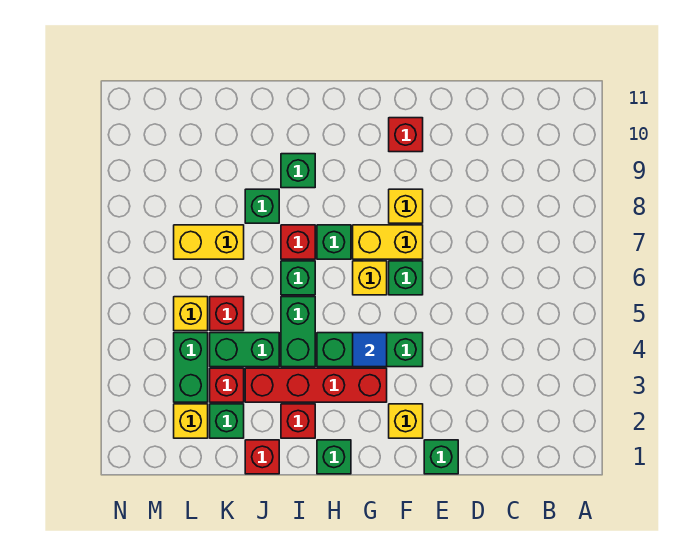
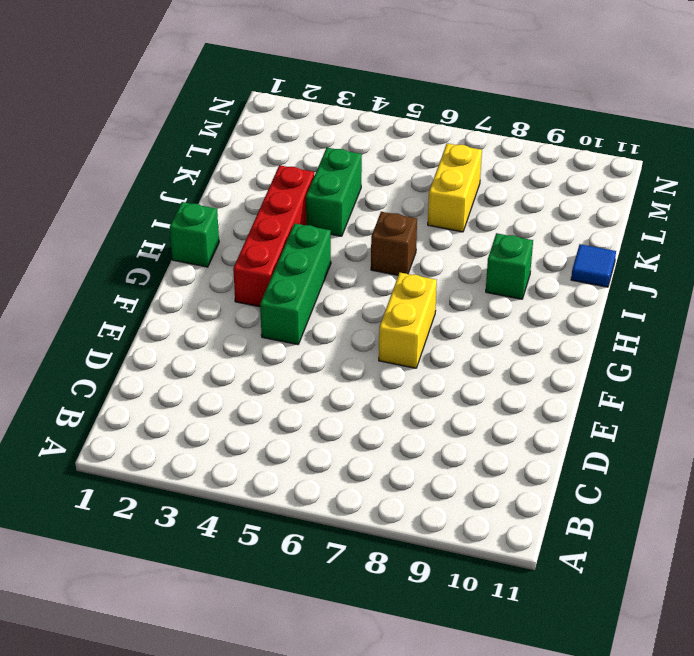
brown 1x1 brick [371,212,417,275] -> green 1x1 brick [281,261,315,295]
blue 1x1 tile [571,244,616,287] -> blue 1x1 tile moved to [353,333,387,367]
none -> green 1x1 brick [424,440,458,474]
none -> yellow 1x1 brick [389,404,423,438]
none -> green 1x1 brick [389,261,423,295]

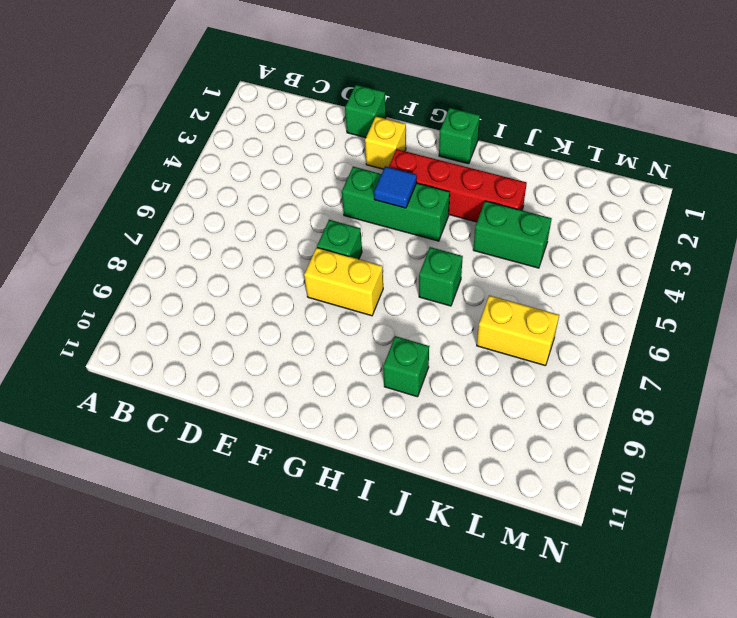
none -> yellow 1x1 brick [389,189,423,223]
none -> red 1x1 brick [389,118,423,152]
none -> yellow 1x1 brick [353,261,387,295]

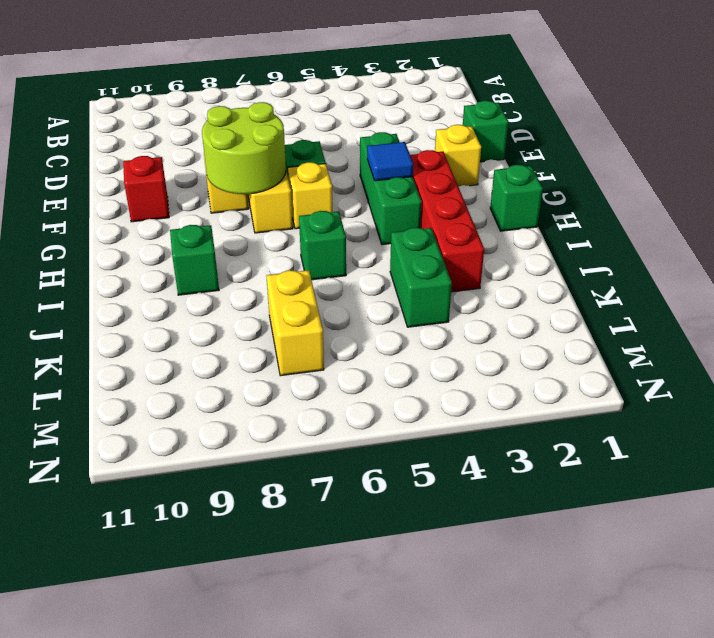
lime 2x2 round brick [202,102,286,194] -> none
none -> green 1x1 brick [317,225,351,259]
none -> red 1x1 brick [281,404,315,438]
none -> green 1x2 brick [281,297,315,367]

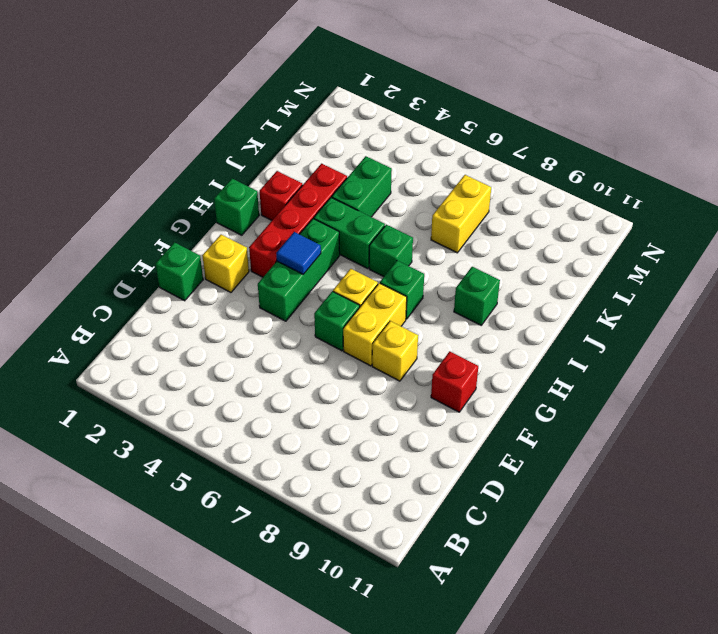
none -> red 1x1 brick [281,225,315,259]
none -> red 1x1 brick [245,440,279,474]
none -> green 1x1 brick [245,189,279,223]

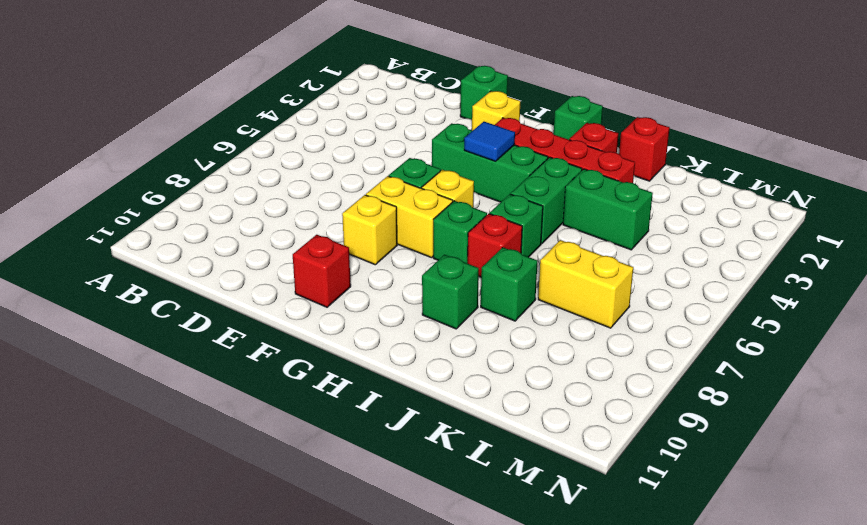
none -> green 1x1 brick [210,404,244,438]
none -> red 1x1 brick [210,368,244,402]
none -> red 1x1 brick [210,297,244,331]

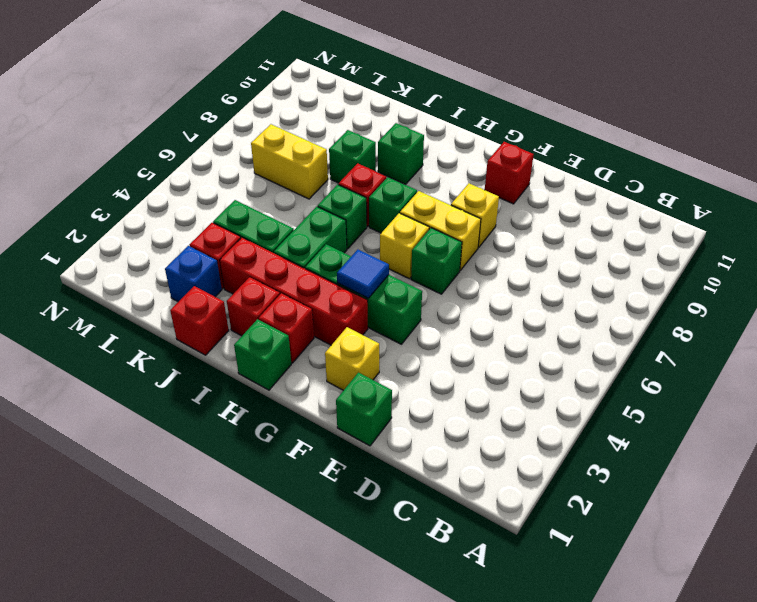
red 1x1 brick [259,293,314,363] -> red 1x1 brick moved to [210,297,244,331]
blue 1x1 brick [165,246,222,302] -> green 1x1 brick [210,404,244,438]
none -> yellow 1x1 brick [174,404,208,438]
none -> green 1x2 brick [174,333,208,402]
none -> yellow 1x1 brick [174,297,208,331]

